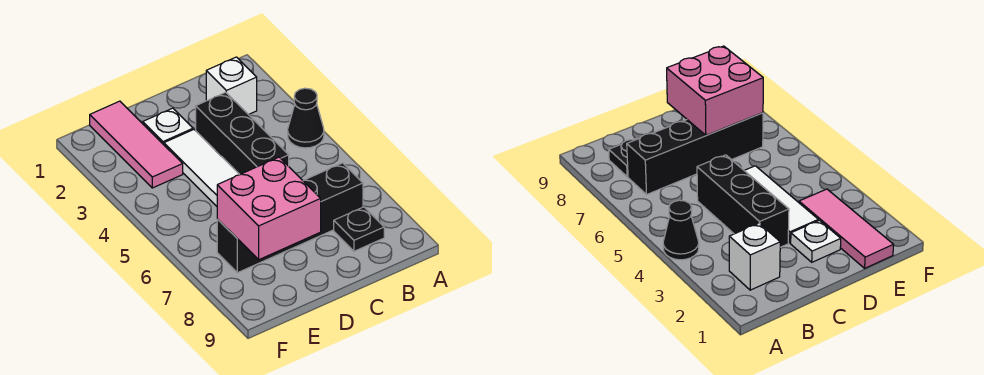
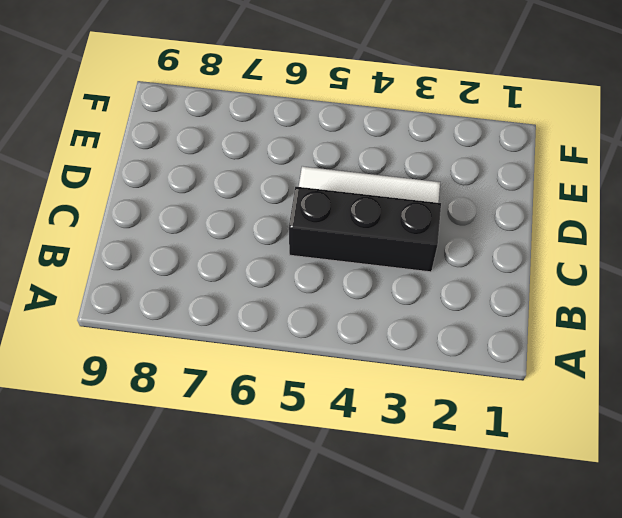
none -> black 1x1 cone [288,88,324,148]
none -> white 1x1 brick [206,57,257,115]

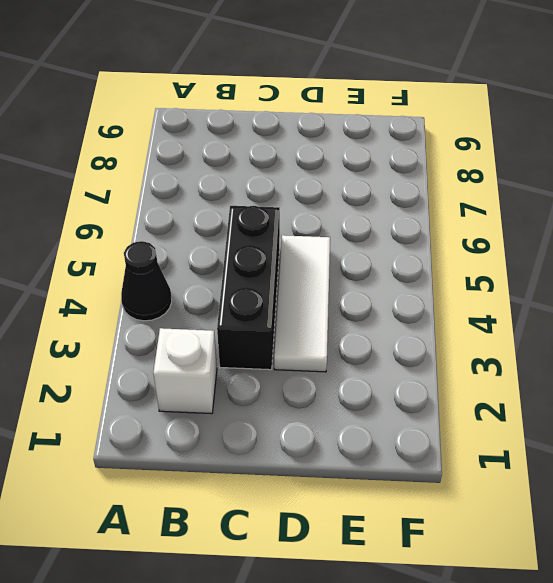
none -> black 1x4 brick [217,163,363,273]
none -> black 1x1 plate [334,207,384,251]

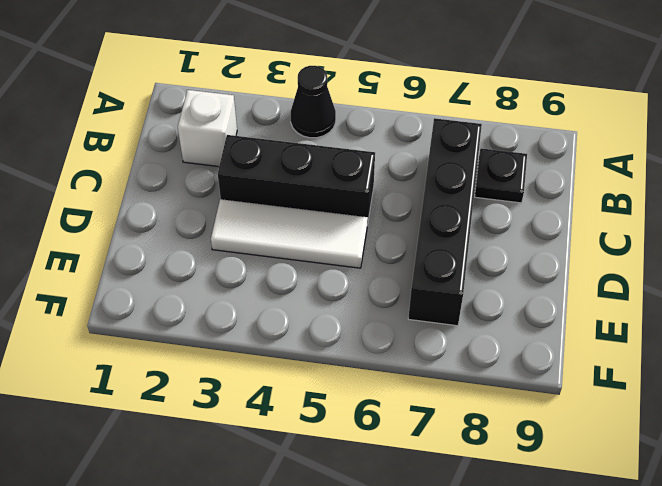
none -> white 1x1 plate [143,108,193,145]
none -> pink 1x3 tile [90,101,183,188]

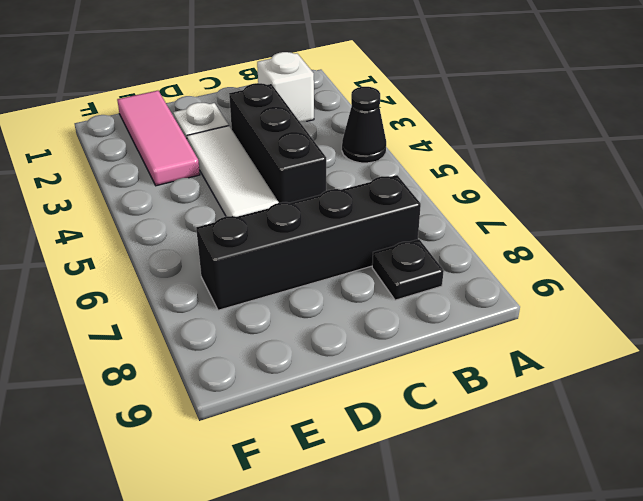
none -> pink 2x2 brick [217,157,321,260]

